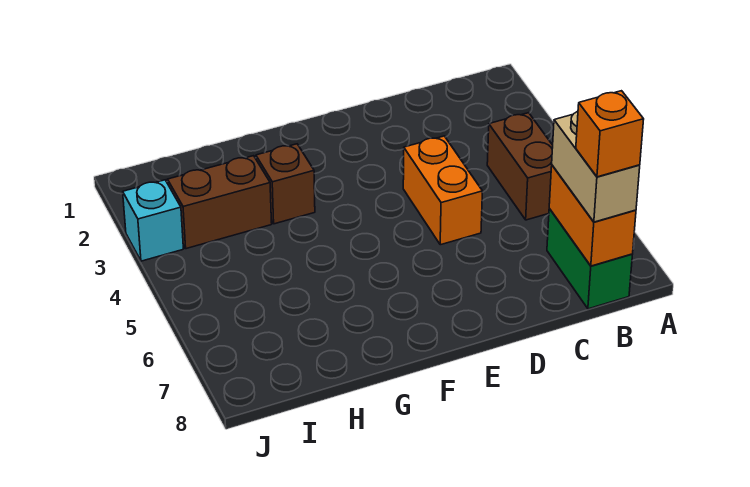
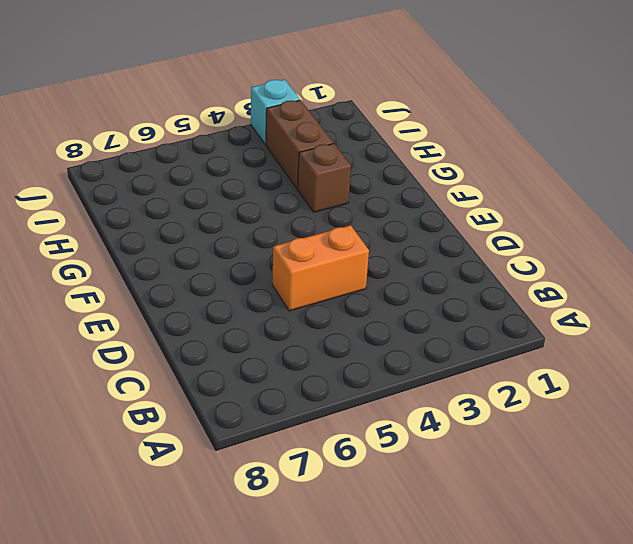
none -> brown 1x2 brick [487,113,553,220]
none -> green 1x2 brick [547,209,632,309]

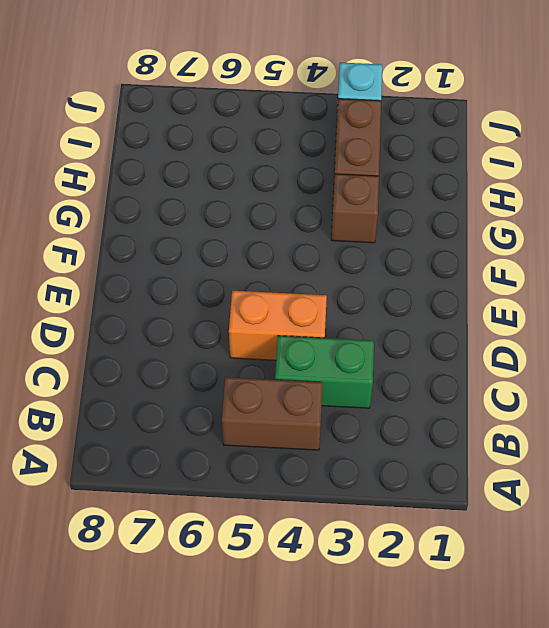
green 1x2 brick [275,336,374,408] -> green 1x2 brick moved to [547,209,632,309]
none -> orange 1x2 brick [549,165,636,266]
none -> tan 1x2 brick [552,111,640,222]

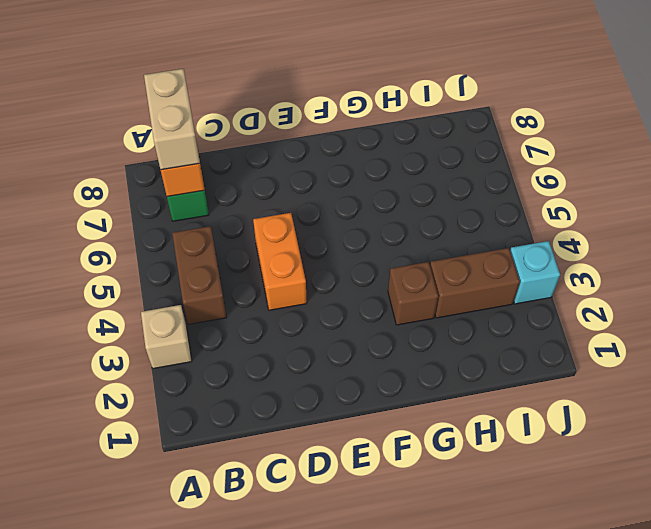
tan 1x1 brick [141,305,192,369] -> none
none -> orange 1x1 brick [576,91,644,177]

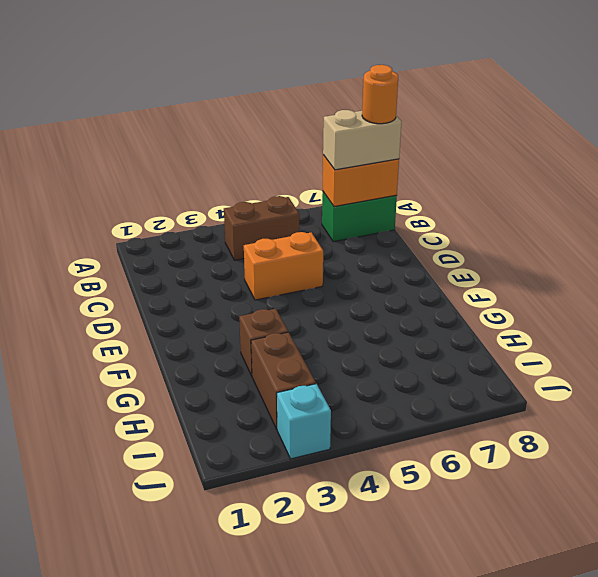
orange 1x1 round brick [362,65,398,124] -> orange 1x1 brick [576,91,644,177]

